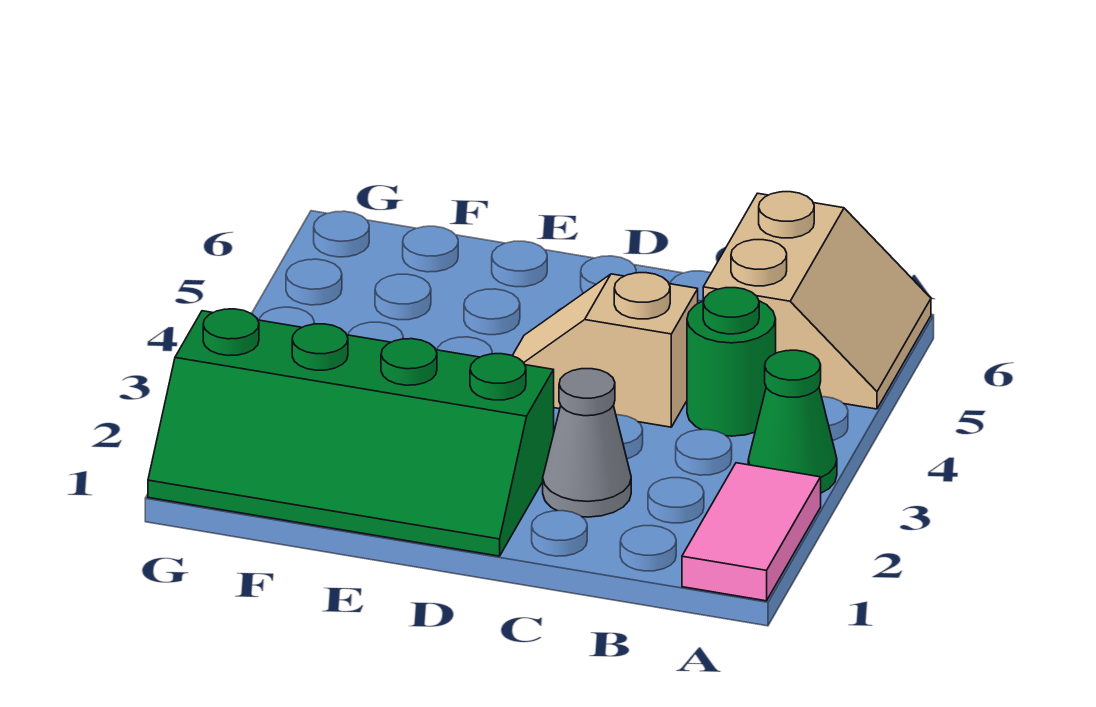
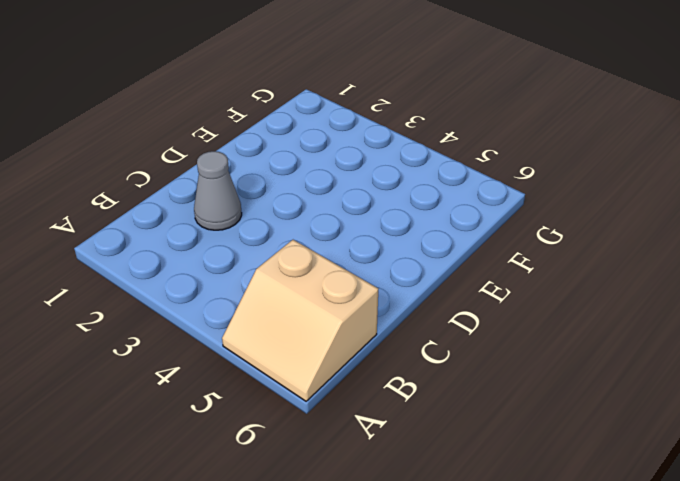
none -> pink 1x2 tile [682,463,821,601]
none -> green 1x1 cone [748,350,837,493]

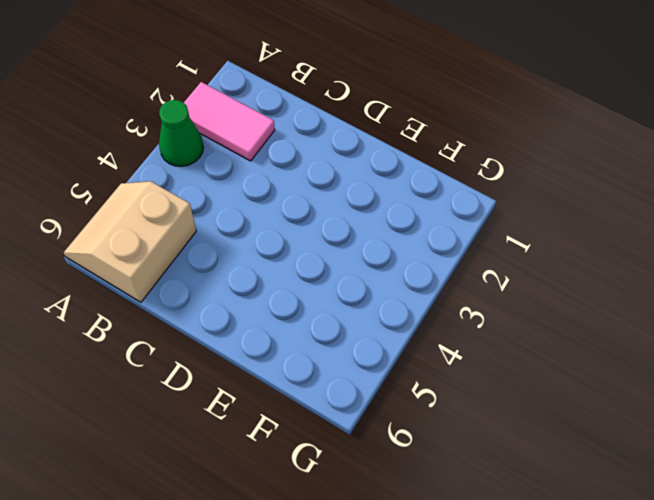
pink 1x2 tile [184,82,275,161] -> pink 1x2 tile turned to [682,463,821,601]
none -> green 1x1 round brick [687,288,776,436]
none -> grey 1x1 cone [543,369,631,517]

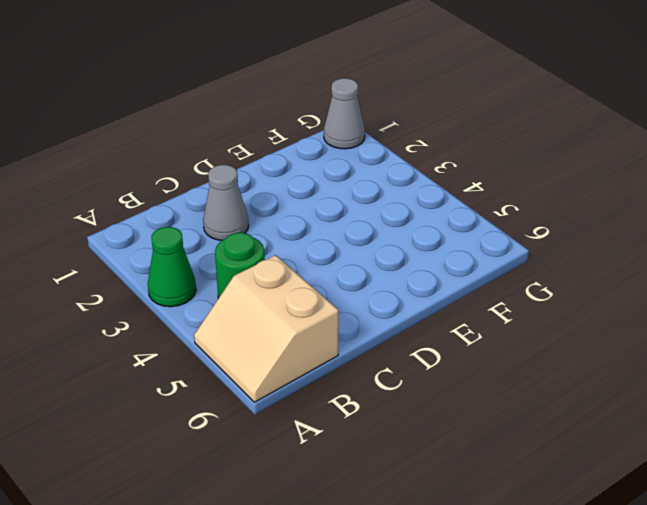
grey 1x1 cone [324,78,365,149] -> green 2x4 slope [148,309,554,556]
none -> pink 1x2 tile [682,463,821,601]
none -> tan 1x2 slope [513,273,698,427]

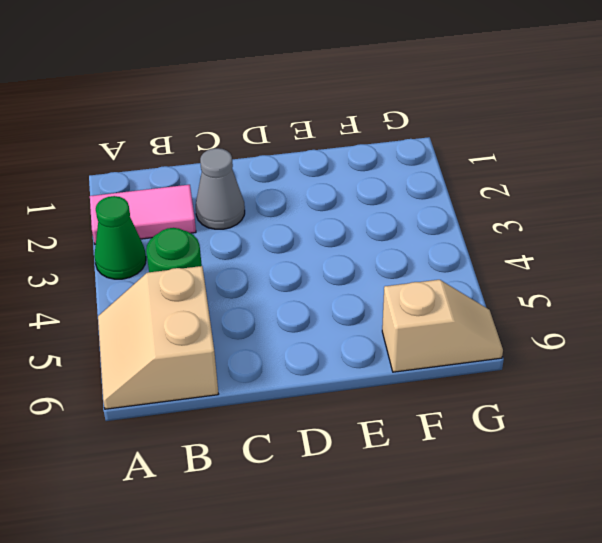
pink 1x2 tile [90,185,196,244] -> pink 1x2 tile turned to [682,463,821,601]
tan 1x2 slope [382,280,503,372] -> tan 1x2 slope moved to [513,273,698,427]
none -> green 2x4 slope [148,309,554,556]

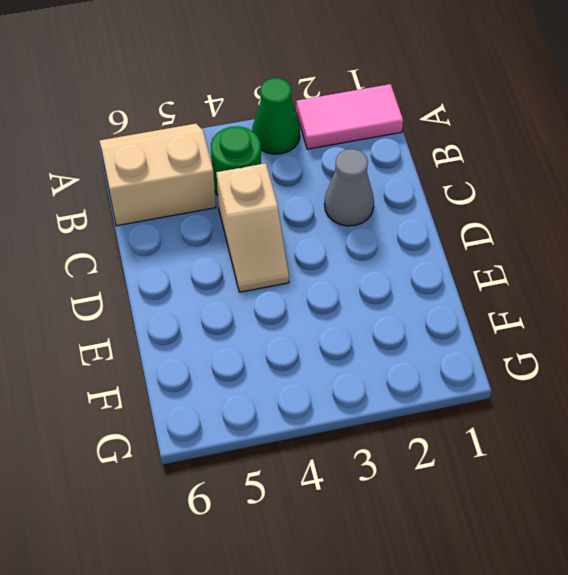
none -> green 2x4 slope [148,309,554,556]

